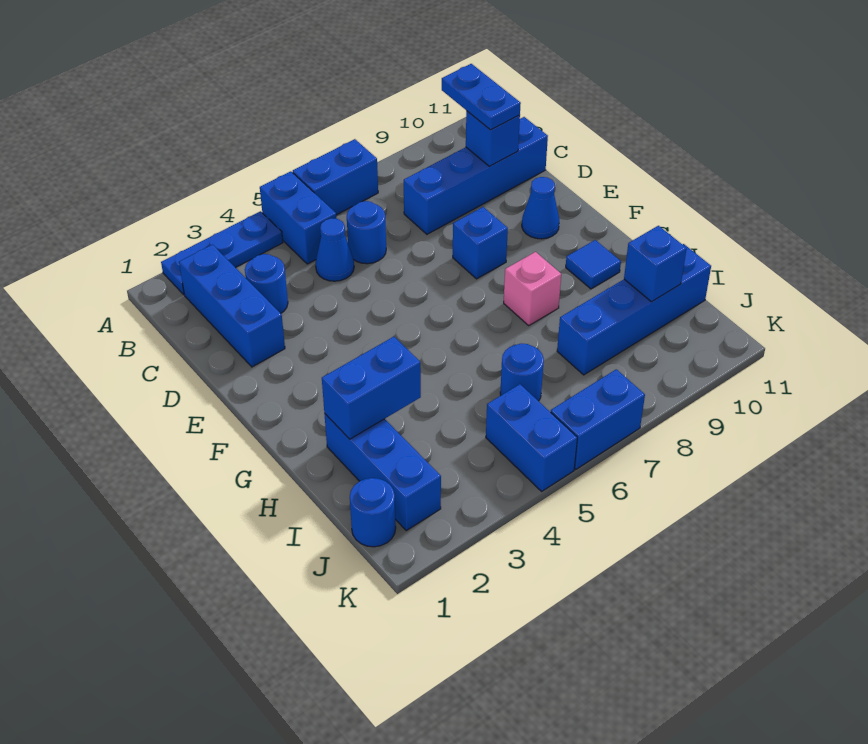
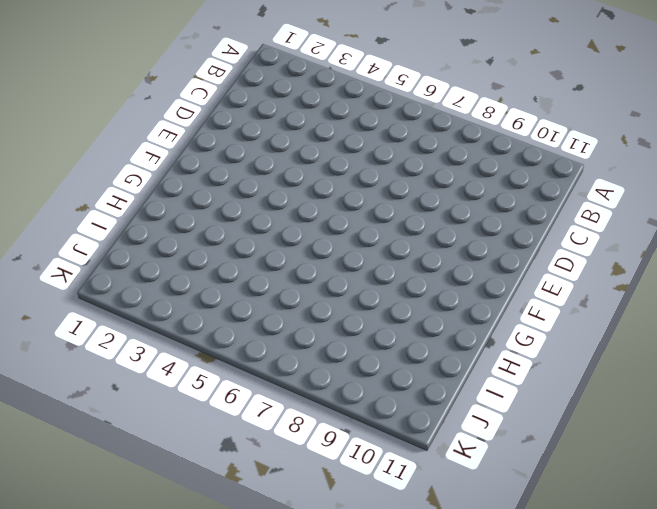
none -> blue 1x3 plate [161,211,283,295]
none -> blue 1x2 brick [260,171,336,264]
none -> blue 1x2 brick [293,139,378,215]

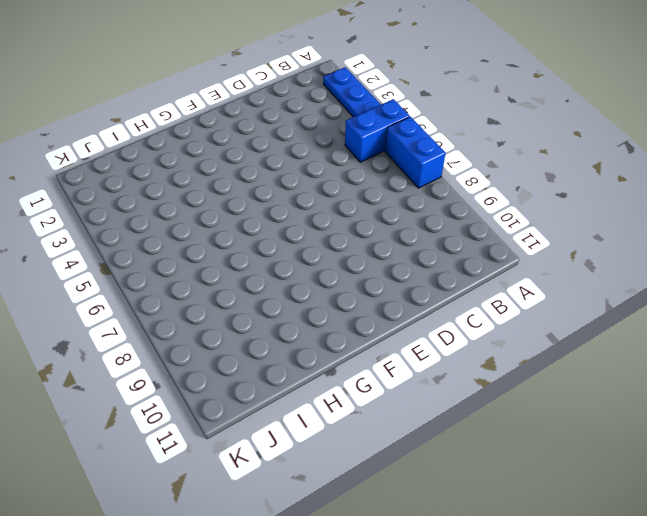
none -> blue 1x3 brick [179,245,285,367]
none -> blue 1x1 round brick [245,254,288,313]
none -> blue 1x1 cone [316,218,354,281]

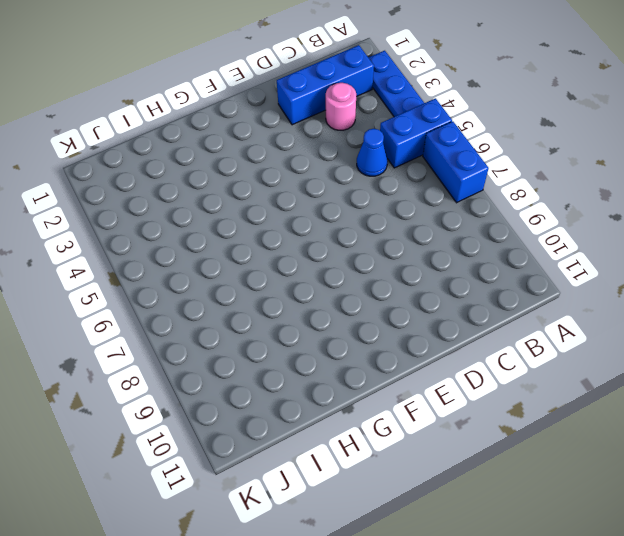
pink 1x1 round brick [326,83,356,130] -> blue 1x1 round brick [245,254,288,313]
none -> blue 1x1 round brick [347,201,386,264]
none -> blue 1x4 brick [404,117,548,234]
none -> blue 1x1 brick [453,207,508,279]

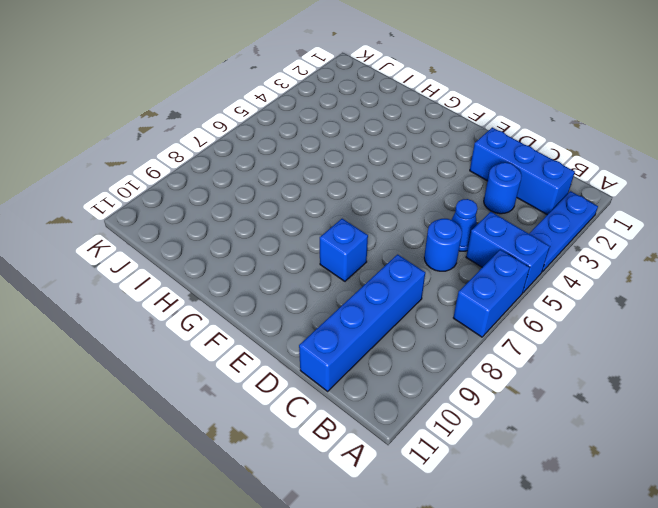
none -> blue 1x1 cone [522,177,559,239]
none -> pink 1x1 brick [504,252,561,325]
none -> blue 1x1 tile [566,240,621,289]

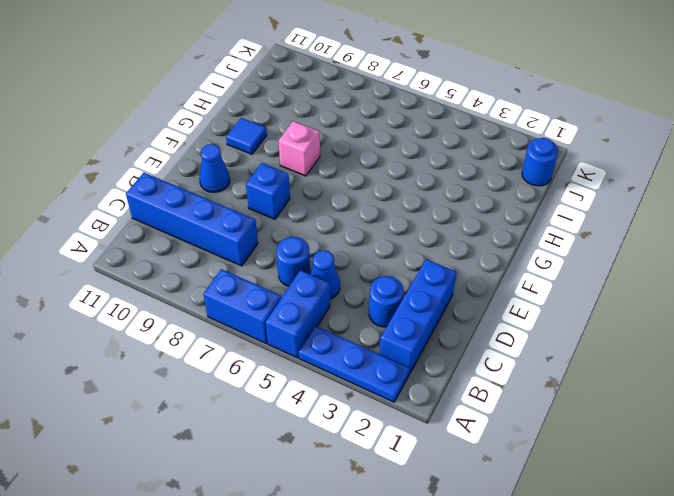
none -> blue 1x3 brick [325,414,441,530]
none -> blue 1x1 round brick [500,344,544,401]
none -> blue 1x4 brick [557,244,711,375]

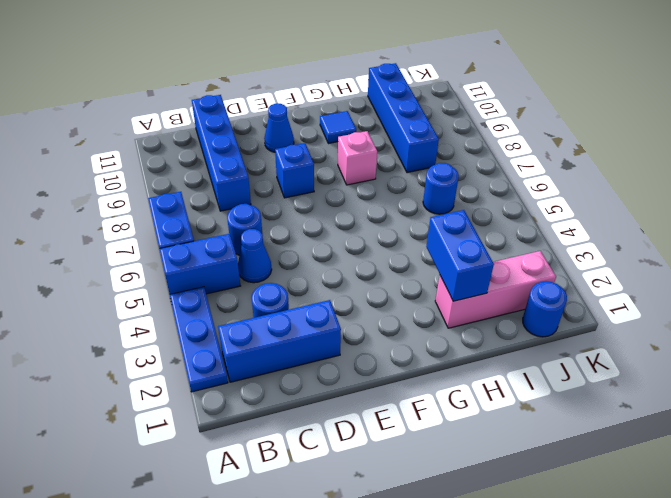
pink 1x3 brick [435,251,556,328] -> blue 1x3 brick [325,414,441,530]
none -> blue 1x2 brick [486,384,577,491]
none -> blue 1x2 brick [551,369,645,469]
none -> blue 1x1 brick [466,111,520,166]

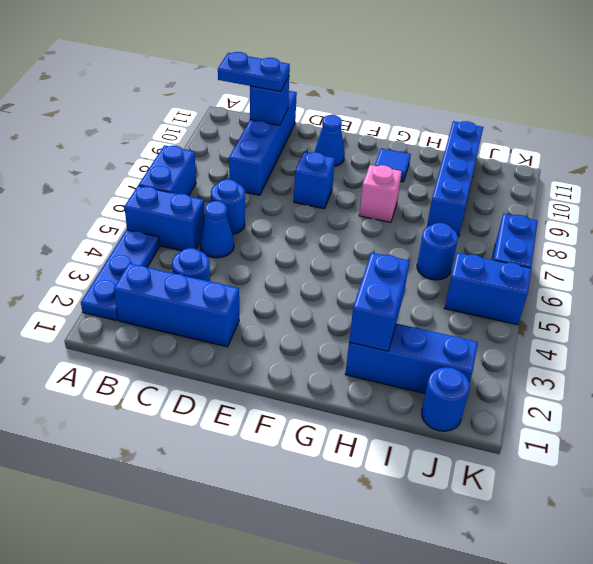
none -> blue 1x1 brick [624,226,687,302]

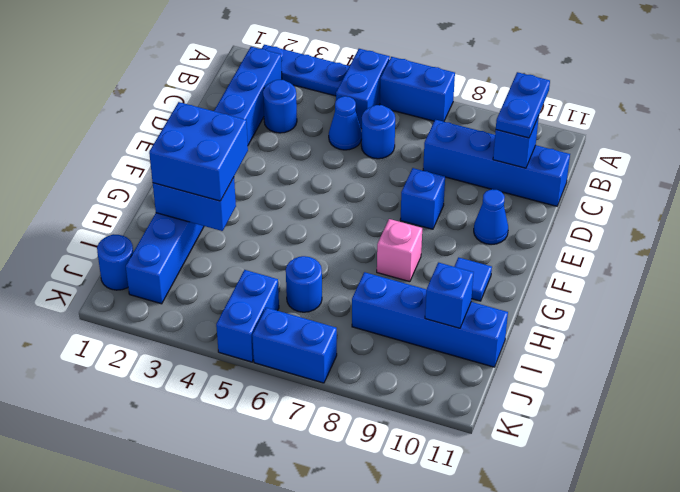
blue 2x2 brick [149,102,248,201] -> none

